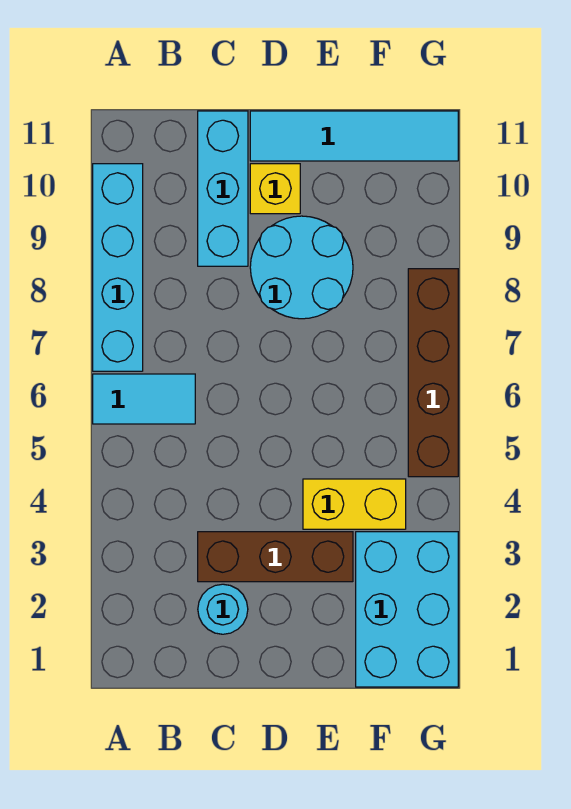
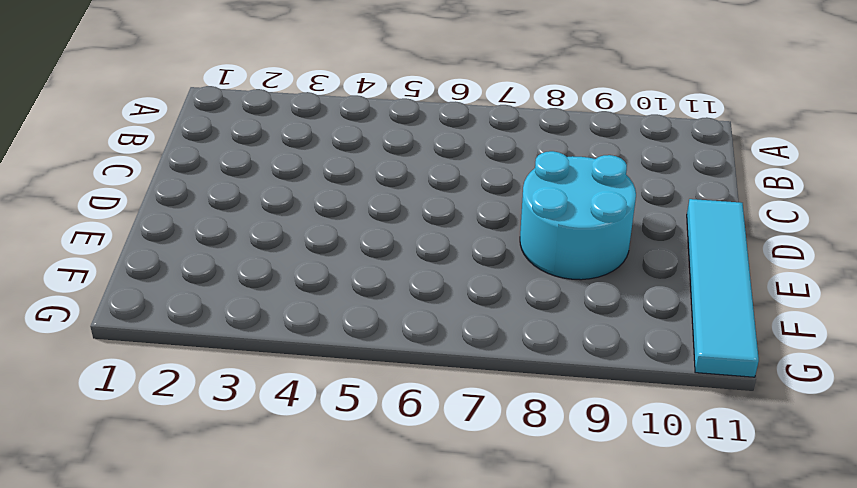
none -> cyan 1x2 tile [93,374,195,424]
none -> cyan 1x4 brick [93,164,143,371]

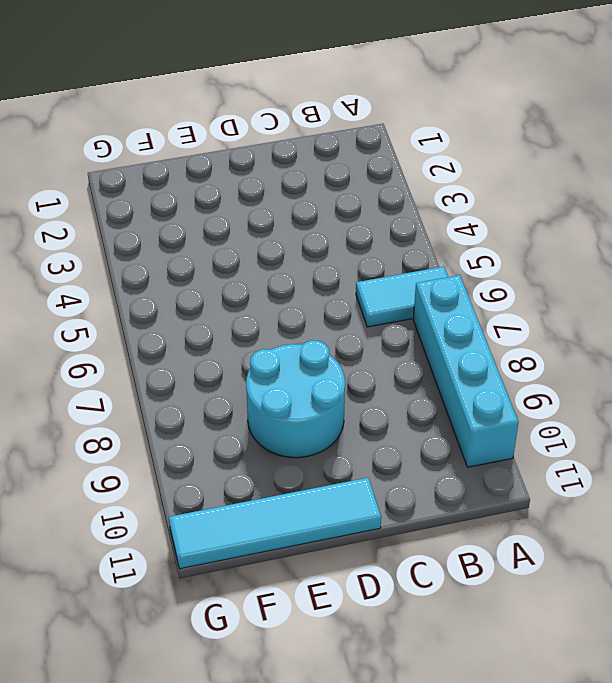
none -> cyan 1x1 round brick [198,584,248,634]
none -> brown 1x3 brick [198,532,353,582]

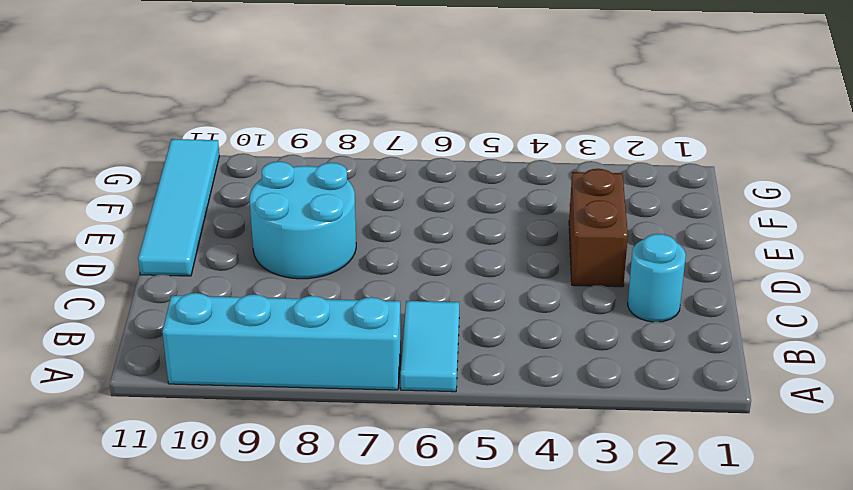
brown 1x2 brick [569,169,628,287] -> brown 1x3 brick [198,532,353,582]
none -> cyan 1x3 brick [198,111,248,266]
none -> yellow 1x1 brick [250,164,300,214]

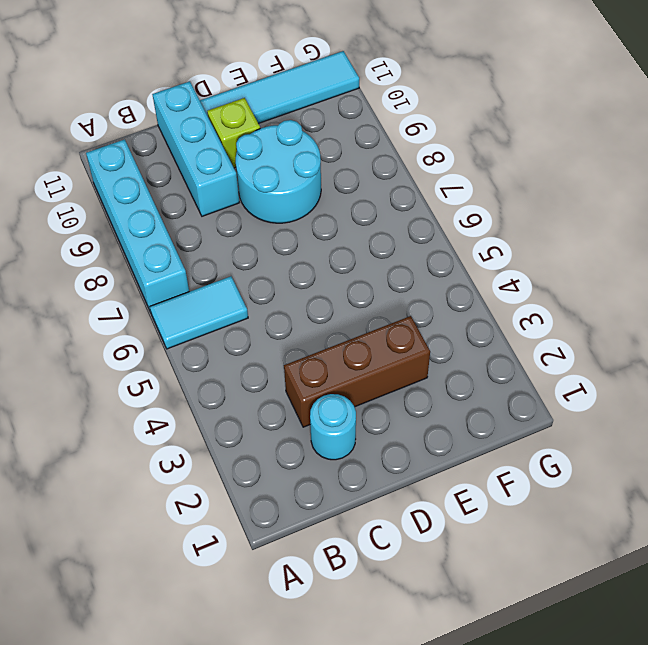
lime 1x1 brick [207,98,260,168] -> yellow 1x1 brick [250,164,300,214]
none -> yellow 1x2 brick [303,479,406,529]
none -> cyan 2x3 brick [356,532,458,687]

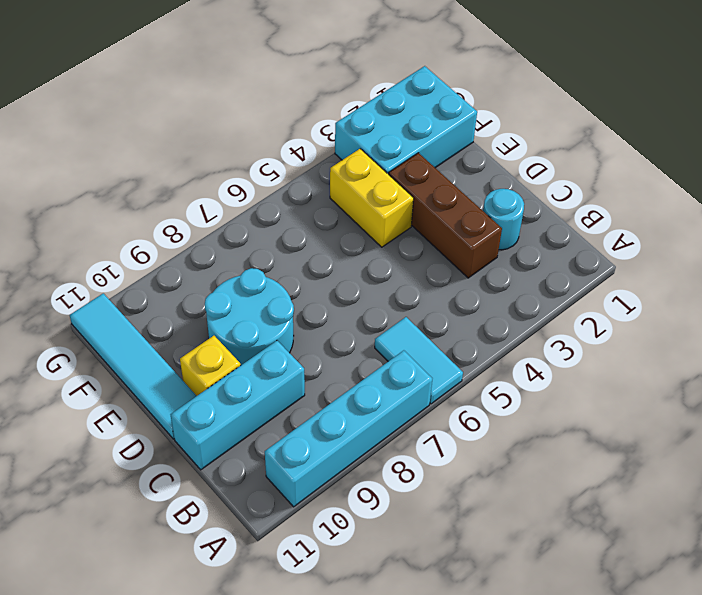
none -> brown 1x4 brick [408,269,458,477]

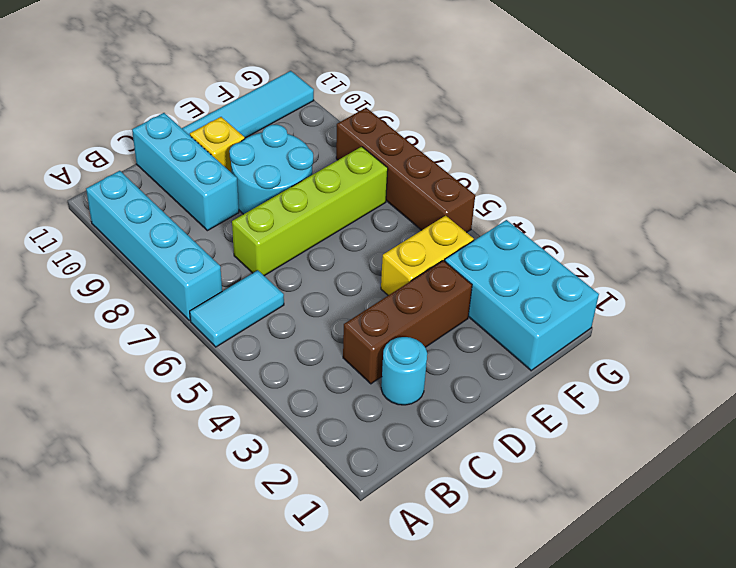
lime 1x4 brick [232,147,388,276] -> none

